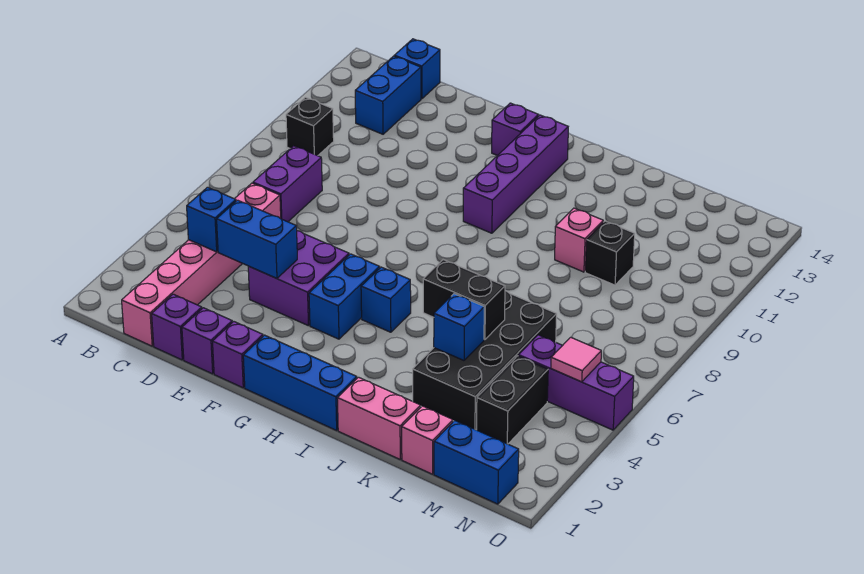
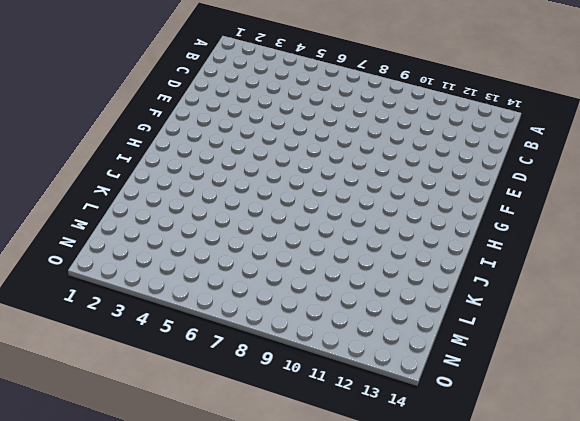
none -> black 1x1 brick [286,97,334,156]
none -> pink 1x6 brick [122,183,281,346]
none -> purple 1x2 brick [253,146,322,222]

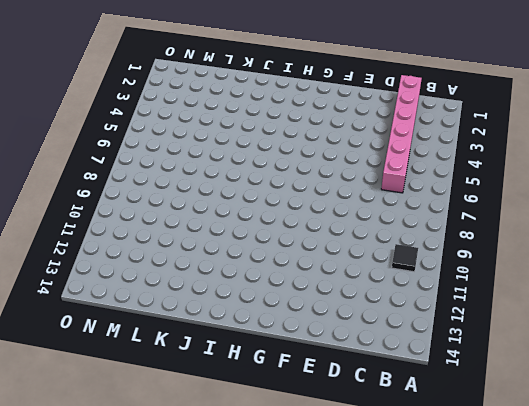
black 1x1 tile [392,244,418,272] -> black 1x1 brick [286,97,334,156]
none -> purple 1x2 brick [253,146,322,222]
none -> blue 1x2 brick [355,56,421,134]
none -> blue 1x1 brick [394,39,440,99]

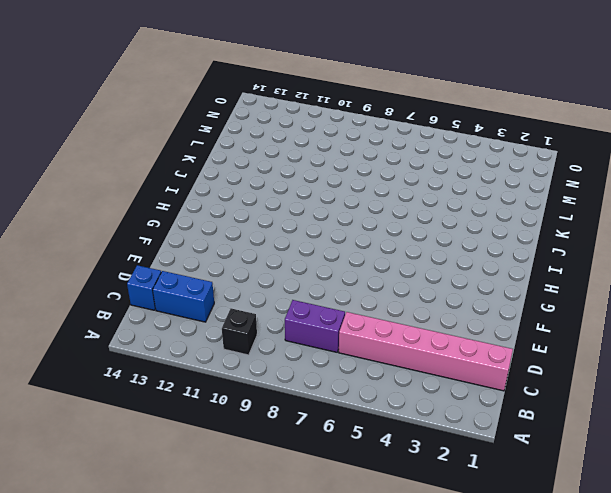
none -> purple 1x1 brick [152,294,202,360]
none -> purple 1x1 brick [182,308,232,374]
none -> purple 2x2 brick [248,231,349,326]

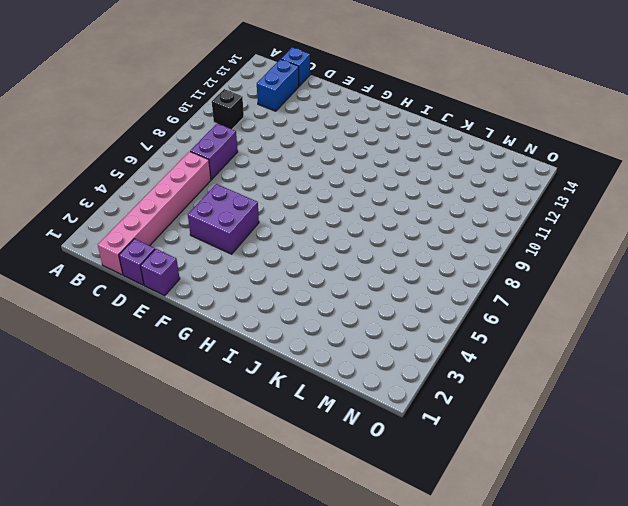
none -> purple 1x1 brick [213,322,263,388]
none -> blue 1x3 brick [243,335,357,430]
none -> blue 1x2 brick [309,254,380,339]

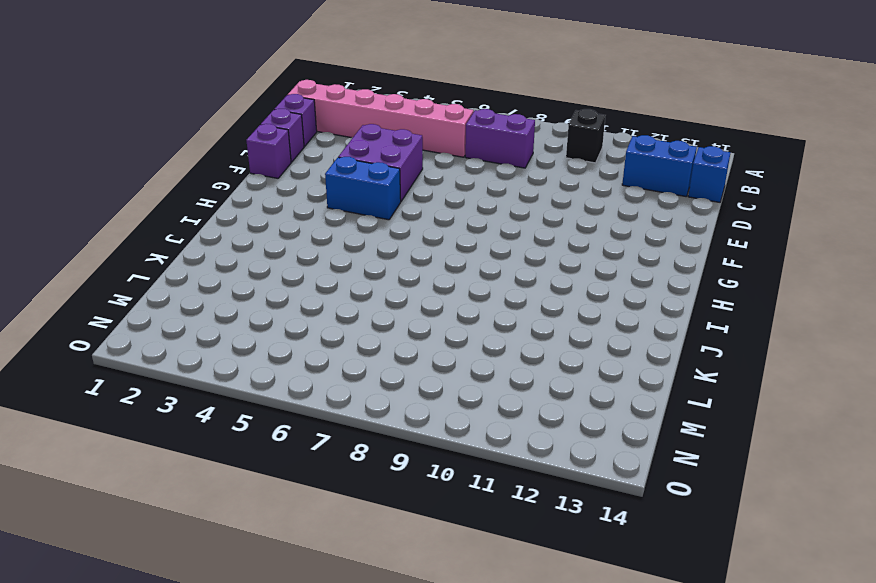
none -> blue 1x3 brick [243,335,357,430]
none -> purple 1x1 brick [492,103,538,156]
none -> blue 1x1 brick [361,267,411,332]

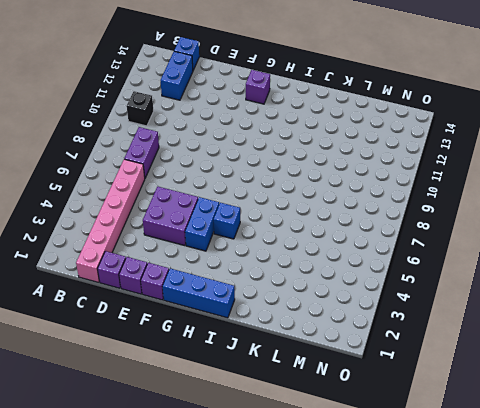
none -> purple 1x4 brick [463,115,568,233]
none -> pink 1x2 brick [338,377,421,459]
none -> black 2x4 brick [413,291,557,430]

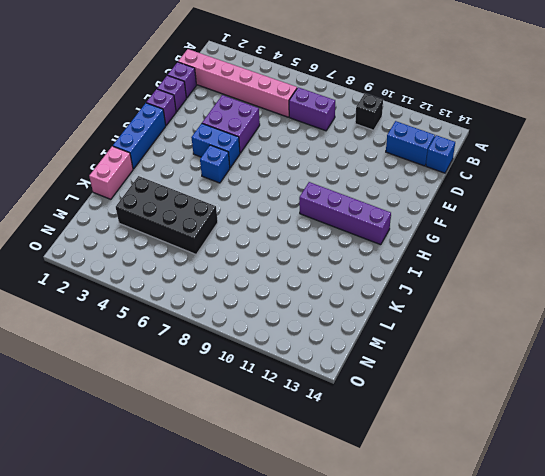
none -> purple 1x1 brick [492,103,538,156]
none -> pink 1x1 brick [555,208,603,272]
none -> pink 1x1 brick [402,406,453,474]

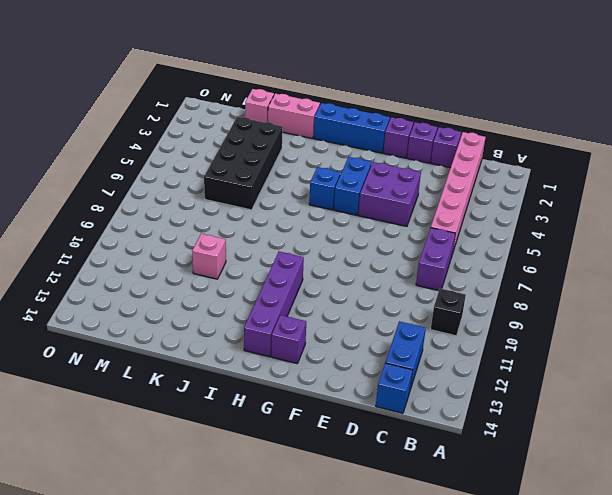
none -> black 1x1 brick [585,221,635,285]
none -> blue 1x2 brick [434,420,519,504]
none -> black 1x2 brick [477,356,548,444]

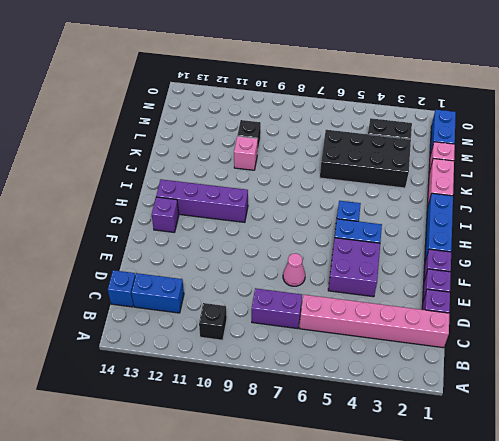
pink 1x1 cone [283,253,305,286] -> none
none -> purple 1x3 brick [519,335,634,430]
none -> blue 1x1 brick [187,187,236,252]
none -> blue 1x2 brick [217,200,297,278]

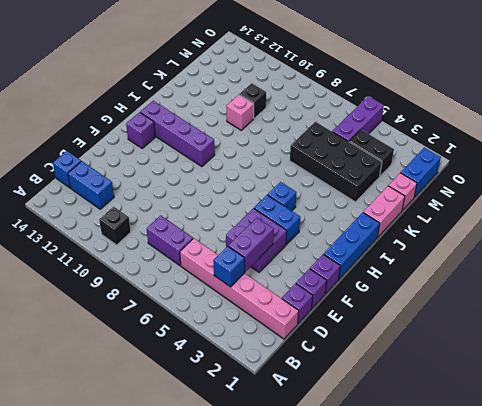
purple 1x2 brick [228,218,274,272] -> blue 1x2 brick [217,200,297,278]
none -> black 1x2 brick [423,260,505,340]
none -> blue 1x1 brick [434,294,484,361]
none -> pink 1x1 tile [551,337,601,382]

